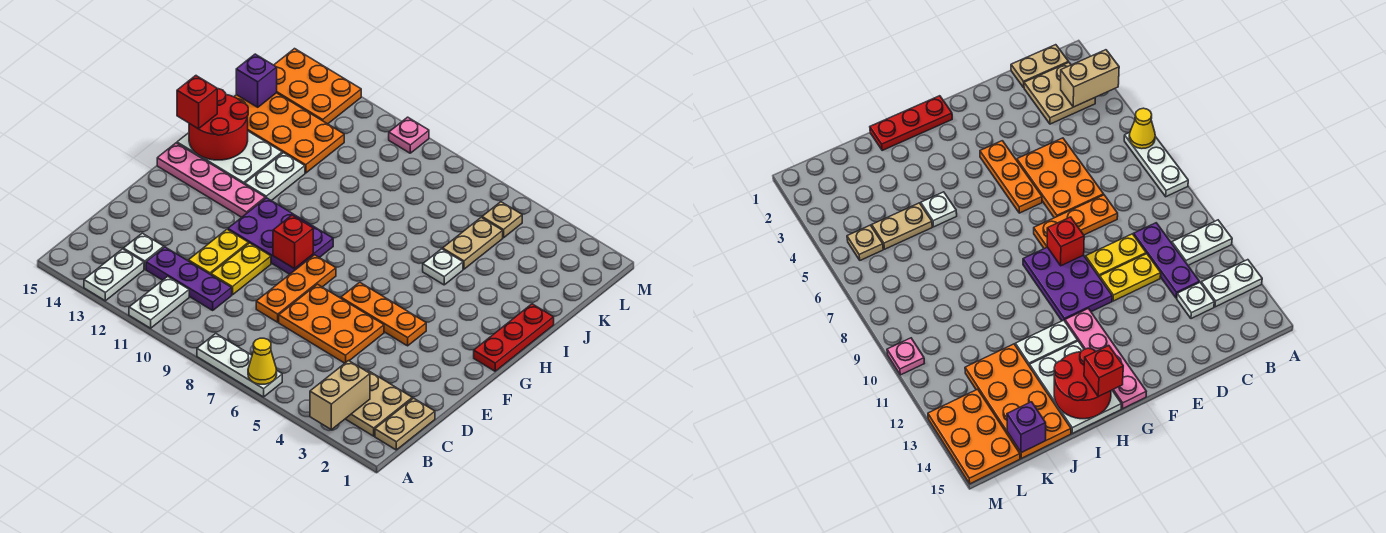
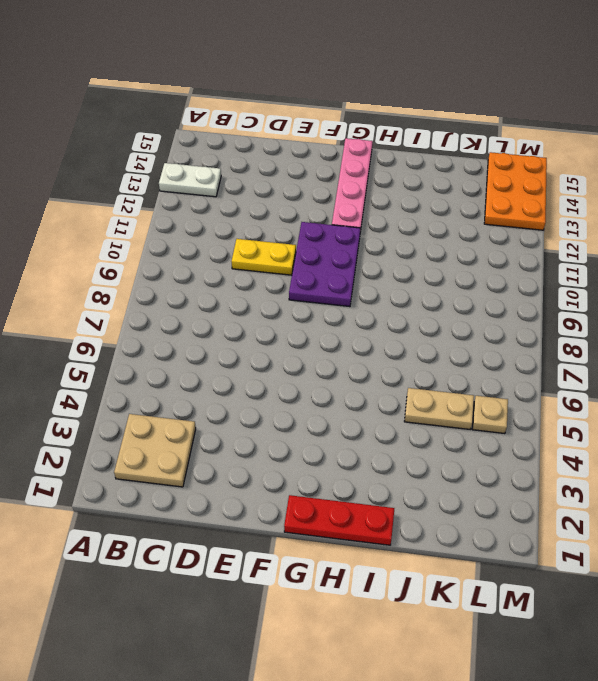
none -> white 1x3 plate [197,333,282,397]
none -> white 1x2 plate [129,276,189,328]
none -> tan 1x2 plate [375,398,435,450]

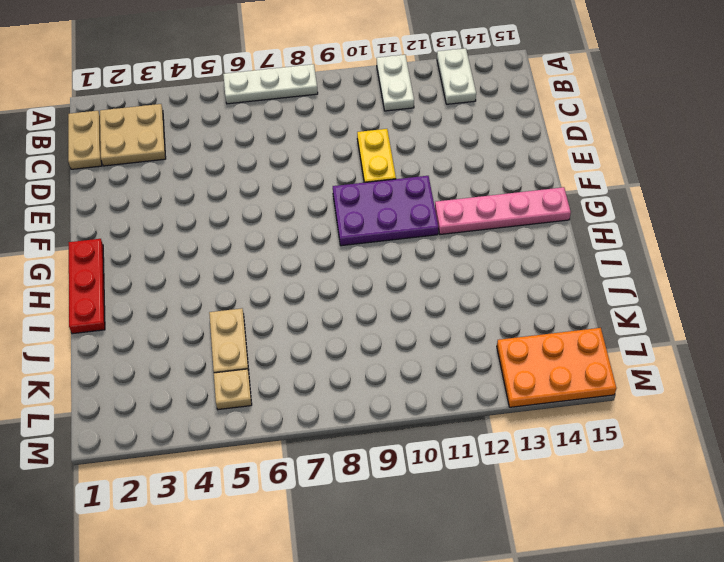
none -> purple 1x3 plate [146,247,232,310]
none -> white 1x1 plate [123,233,164,269]
none -> orange 2x3 plate [279,284,384,363]

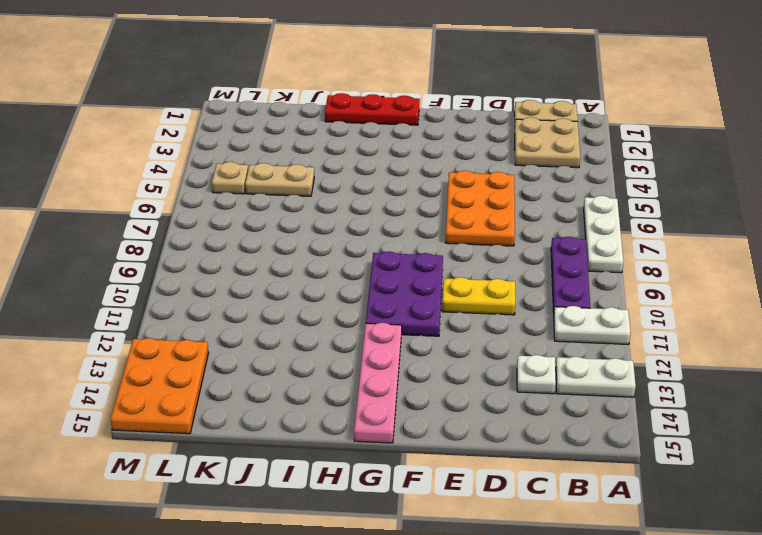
purple 1x3 plate [551,236,590,312] -> purple 1x3 plate moved to [146,247,232,310]
none -> orange 1x3 plate [256,255,336,322]
none -> yellow 1x2 plate [188,230,248,275]
none -> orange 1x3 plate [341,282,426,346]

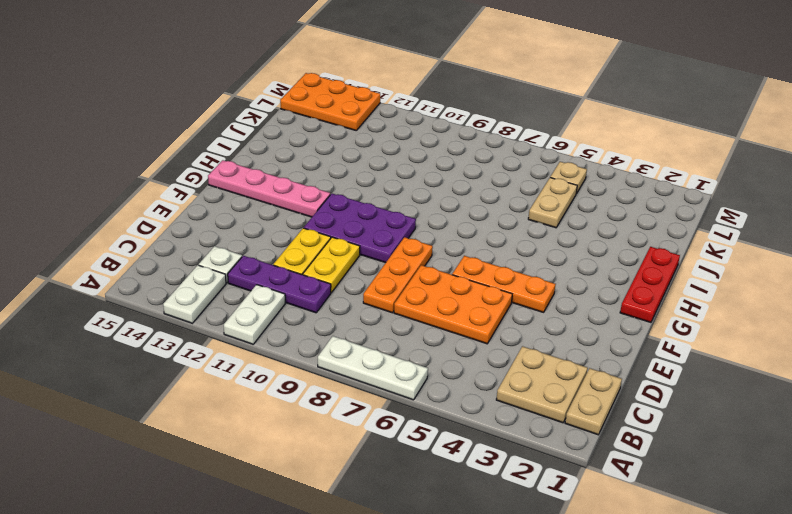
none -> white 1x2 plate [245,153,305,201]
none -> white 2x3 plate [177,131,282,184]
none -> white 1x1 plate [423,249,463,285]

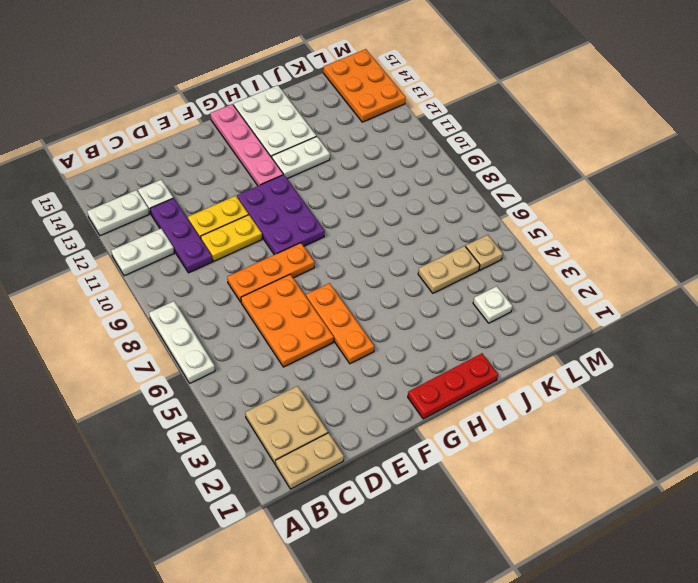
white 1x1 plate [473,286,512,323] -> white 1x1 plate moved to [423,249,463,285]
none -> orange 2x4 plate [234,93,344,173]
none -> pink 1x1 plate [389,117,429,153]
none -> tan 1x2 brick [310,361,370,430]

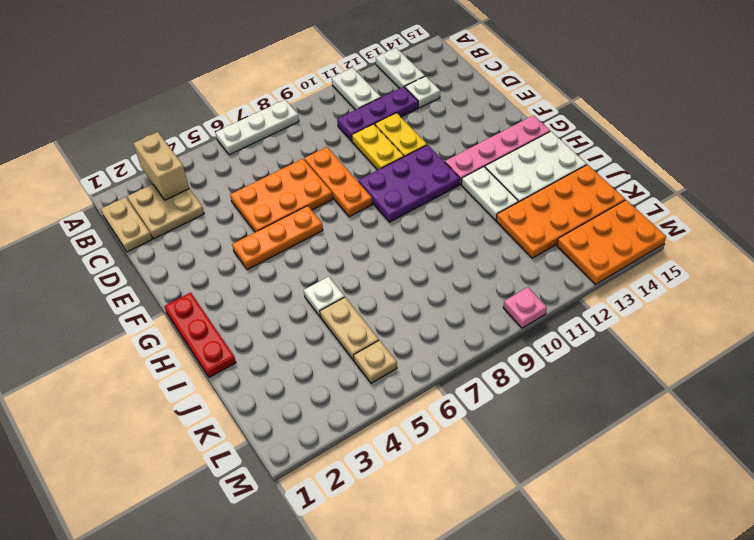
none -> yellow 1x1 cone [248,338,277,384]
none -> red 1x1 brick [273,215,313,269]
none -> red 2x2 round brick [189,89,248,160]

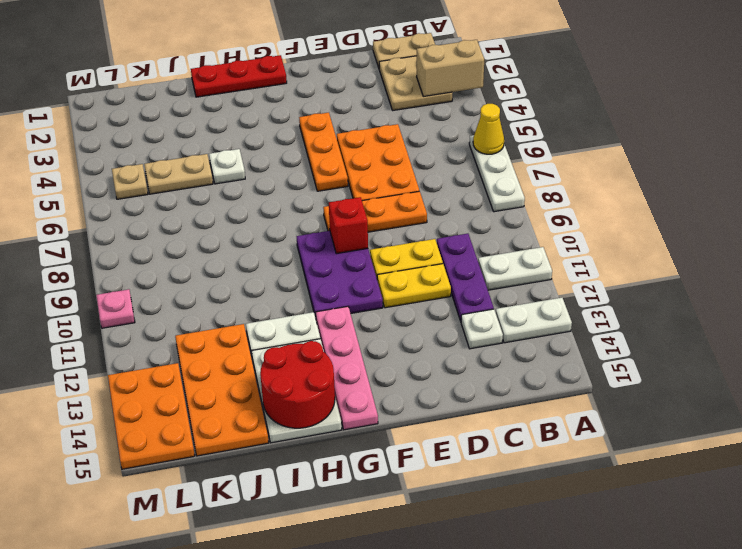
none -> purple 1x1 brick [236,54,277,107]
none -> red 1x1 brick [177,76,217,129]

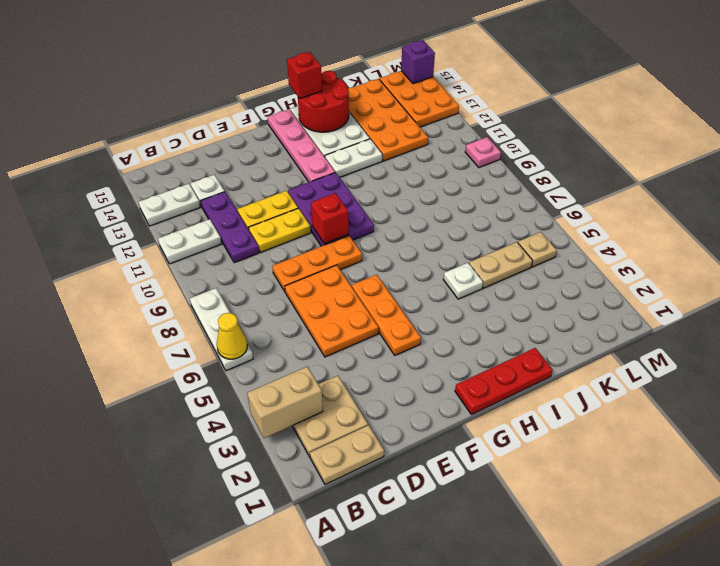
purple 1x1 brick [401,40,435,84] -> purple 1x1 brick moved to [236,54,277,107]

